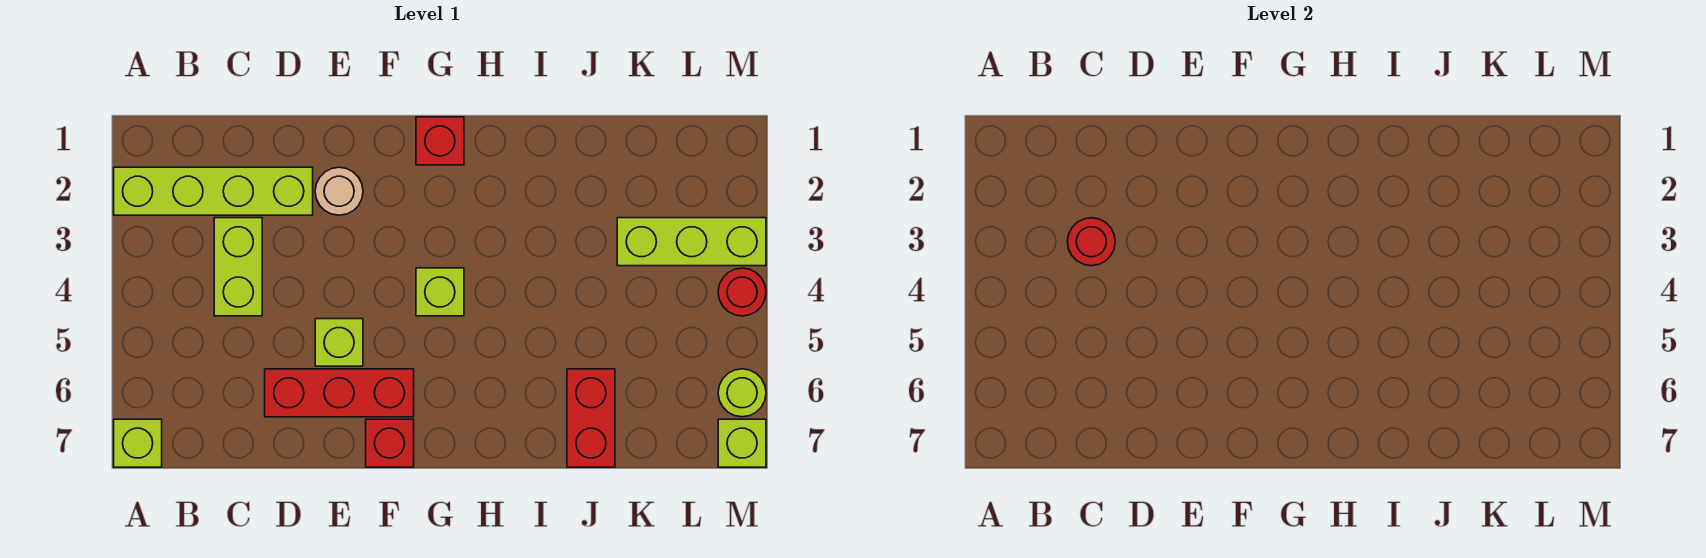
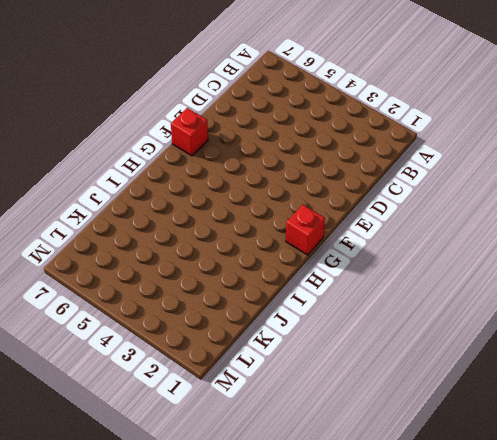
none -> lime 1x4 brick [114,167,313,215]
none -> lime 1x1 brick [114,419,162,467]
none -> lime 1x2 brick [214,218,262,316]

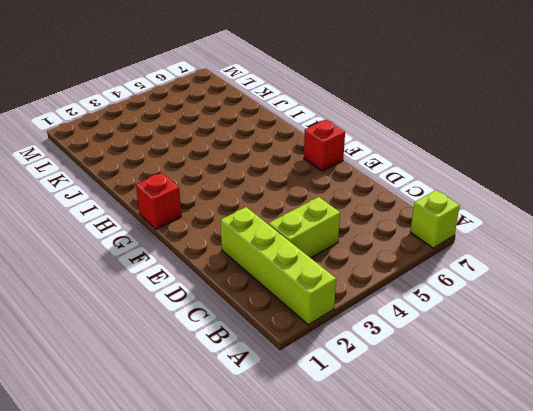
none -> red 1x3 brick [265,369,414,417]
none -> tan 1x1 round brick [315,167,363,215]
none -> lime 1x1 brick [315,319,363,366]

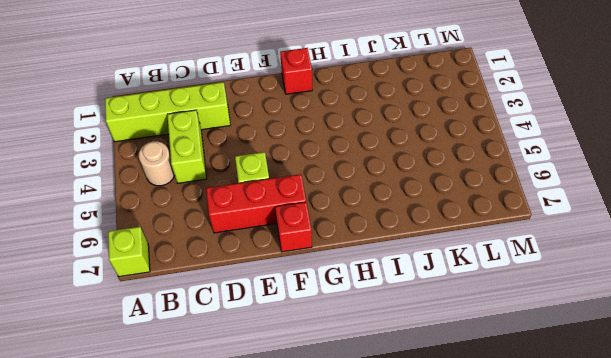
tan 1x1 round brick [139,141,175,186] -> tan 1x1 round brick moved to [315,167,363,215]
none -> lime 1x1 brick [416,268,464,316]
none -> red 1x2 brick [567,369,615,467]
none -> lime 1x3 brick [617,218,766,266]

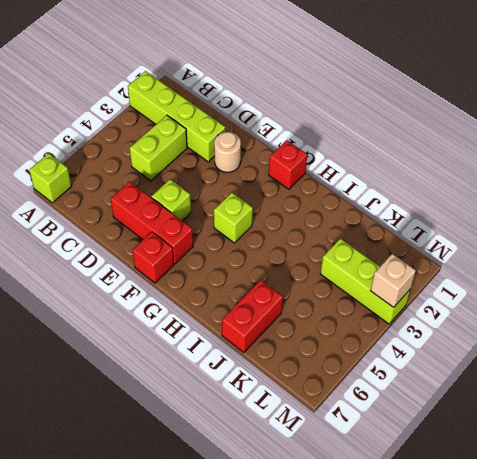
tan 1x1 brick [370,254,416,307] -> none
none -> red 1x1 round brick [718,268,766,316]
none -> lime 1x1 round brick [718,369,766,417]
none -> lime 1x1 brick [718,419,766,467]

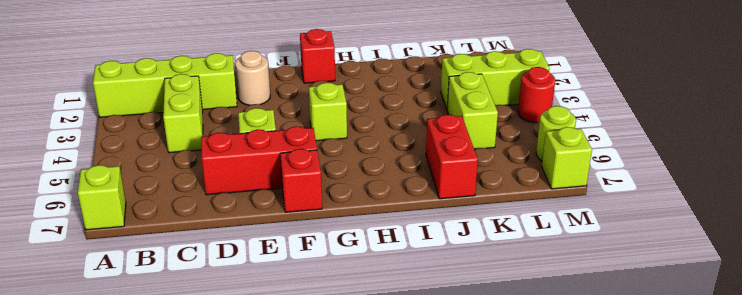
lime 1x2 brick [447,72,498,150] -> none
none -> red 1x1 round brick [1067,218,1115,266]

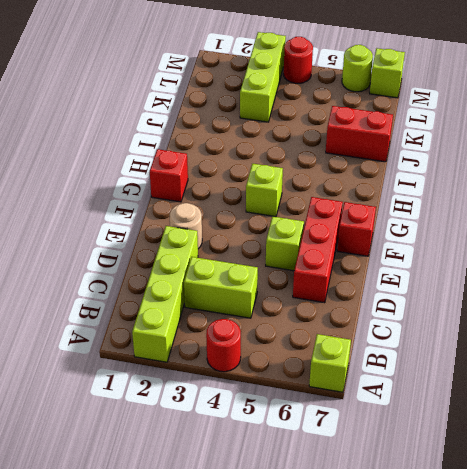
red 1x1 round brick [206,319,241,372] -> red 1x1 round brick moved to [1067,218,1115,266]

